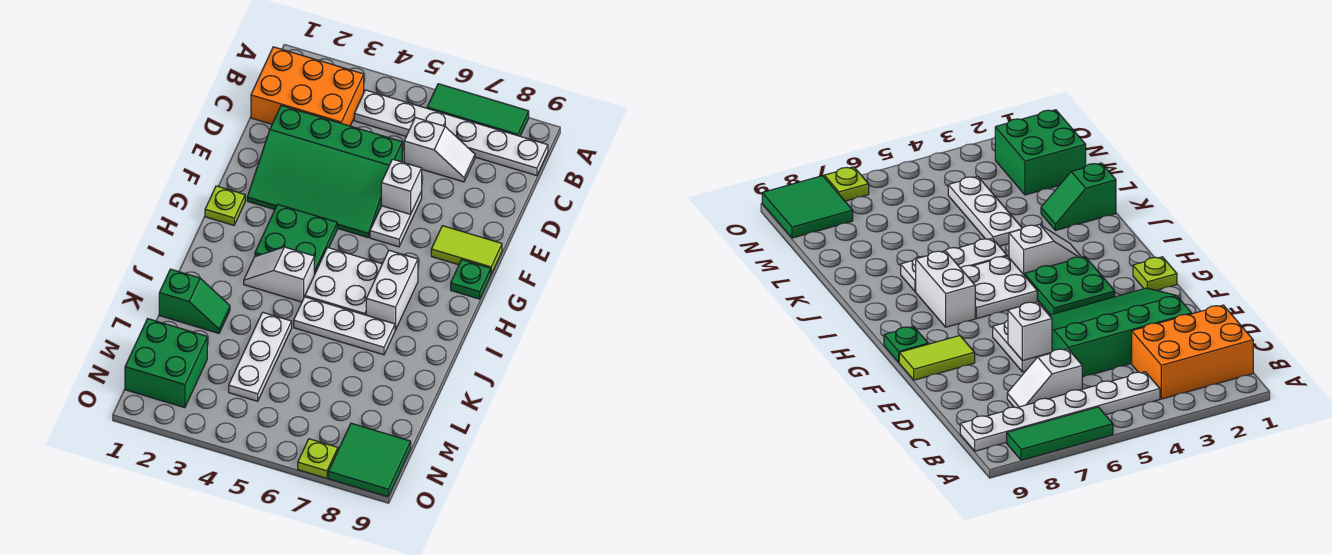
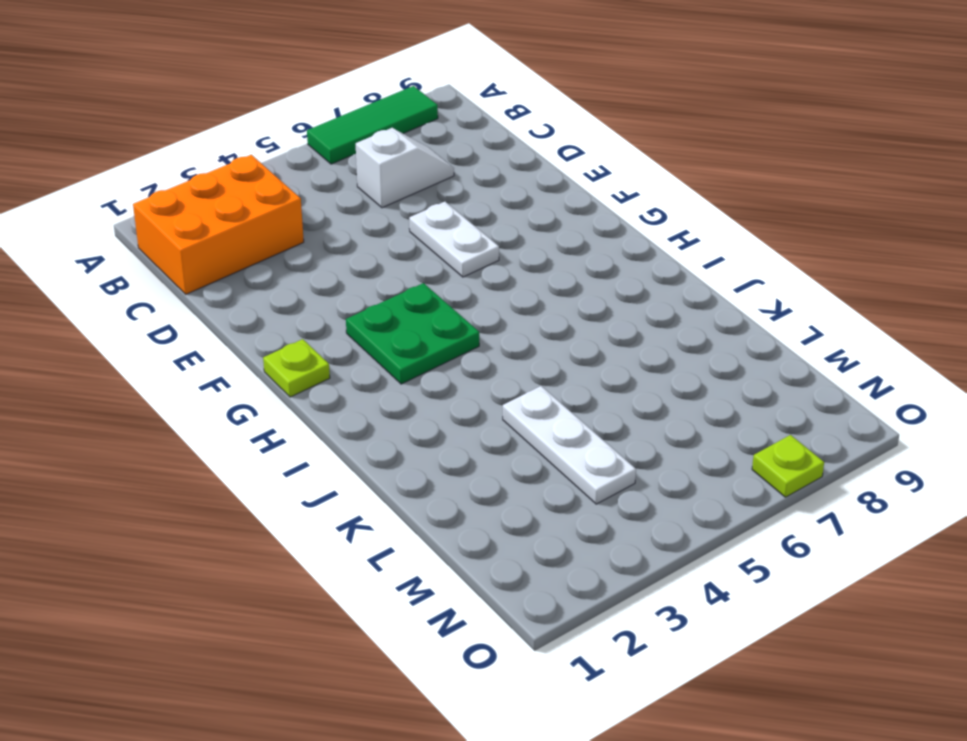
none -> white 1x6 plate [354,90,548,176]
none -> green 3x4 slope [247,106,402,237]
none -> lime 1x2 tile [431,226,502,274]

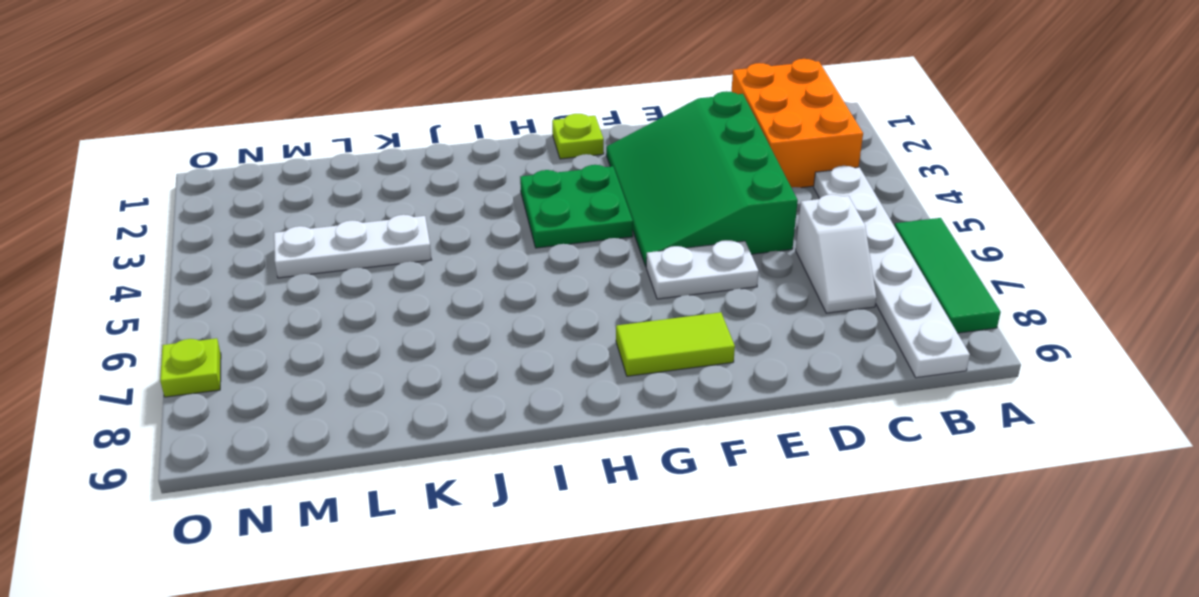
lime 1x2 tile [616,312,735,376] -> lime 1x2 tile turned to [431,226,502,274]
none -> green 1x1 plate [451,260,491,299]
none -> white 2x2 plate [305,247,382,315]
none -> white 1x2 brick [366,250,418,330]

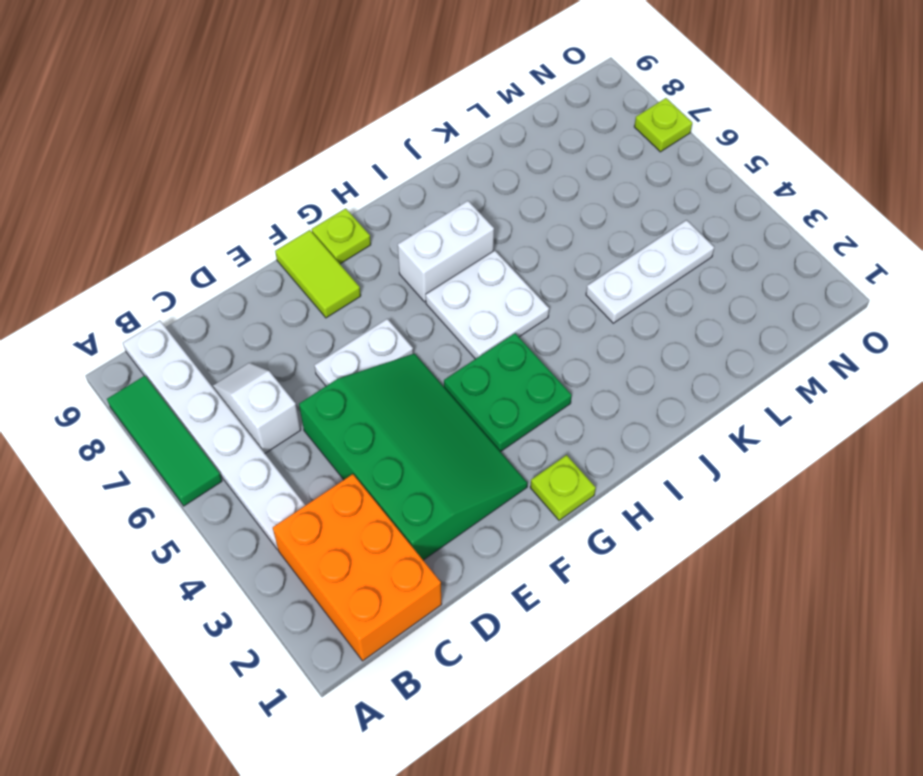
lime 1x1 plate [312,208,371,264] -> green 1x1 plate [451,260,491,299]
none -> white 1x2 slope [244,247,314,302]
none -> white 1x3 plate [294,297,395,355]
none -> green 1x2 slope [159,269,230,333]

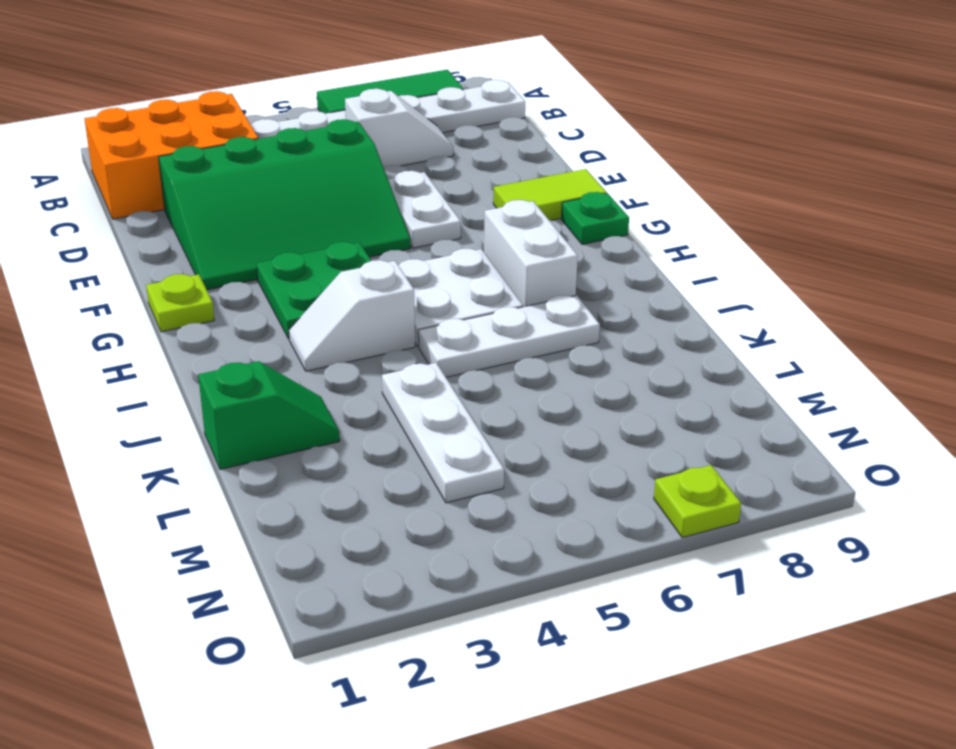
none -> green 2x2 brick [125,319,207,408]
none -> green 2x2 tile [328,423,411,497]
none -> white 1x1 brick [381,159,422,214]

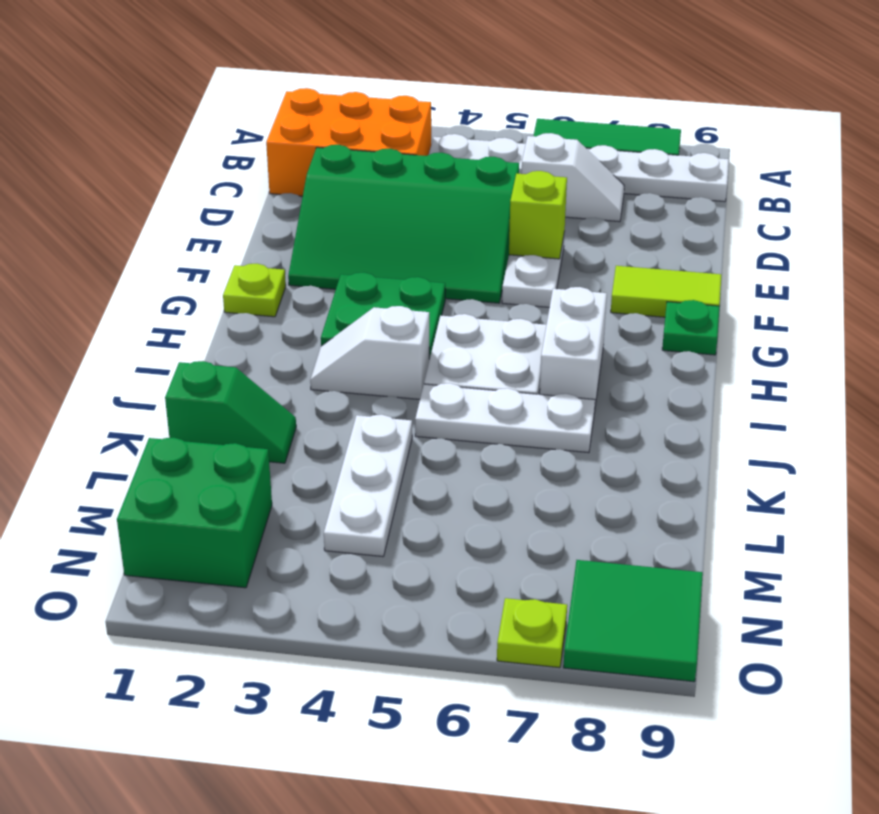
lime 1x1 brick [509,171,567,259] -> white 1x1 brick [381,159,422,214]

